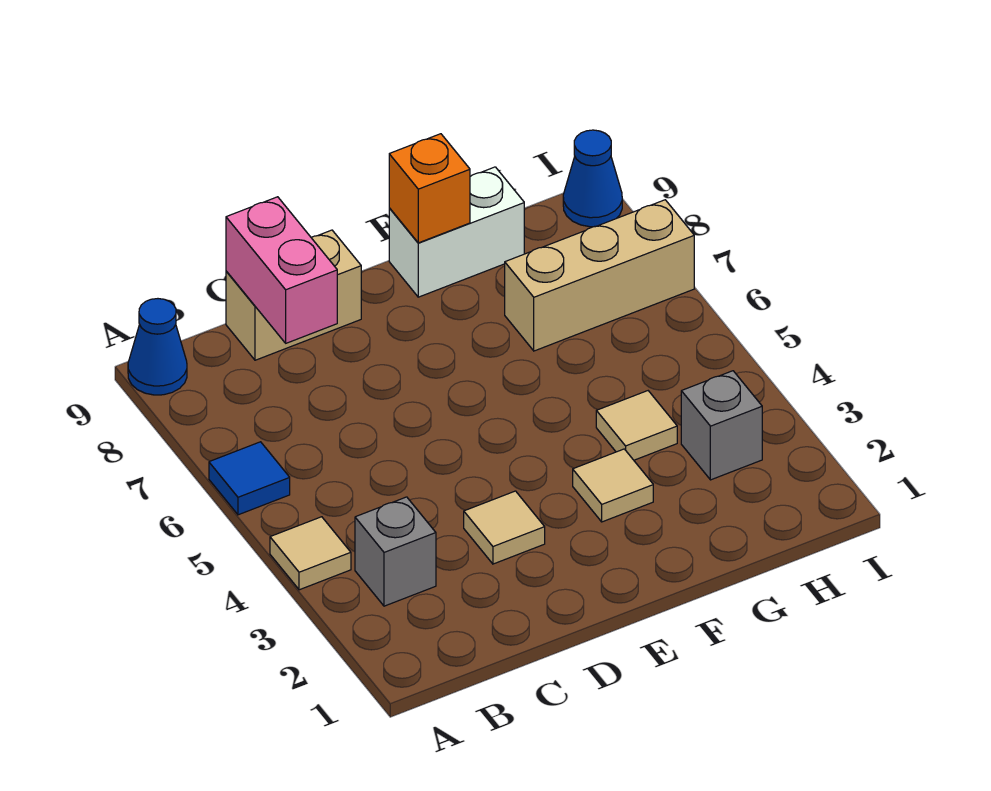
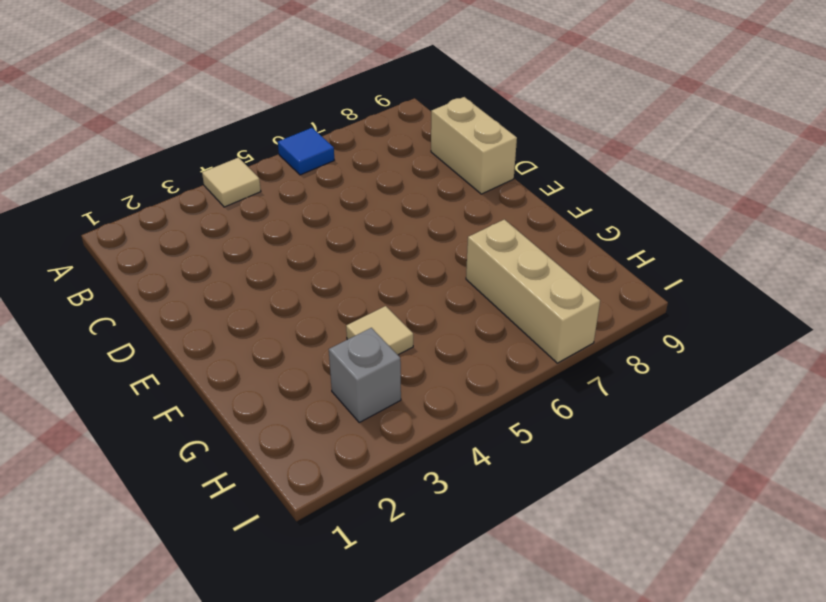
none -> blue 1x1 cone [128,299,187,395]
none -> grey 1x1 brick [355,497,436,606]
none -> tan 1x1 tile [464,491,545,564]

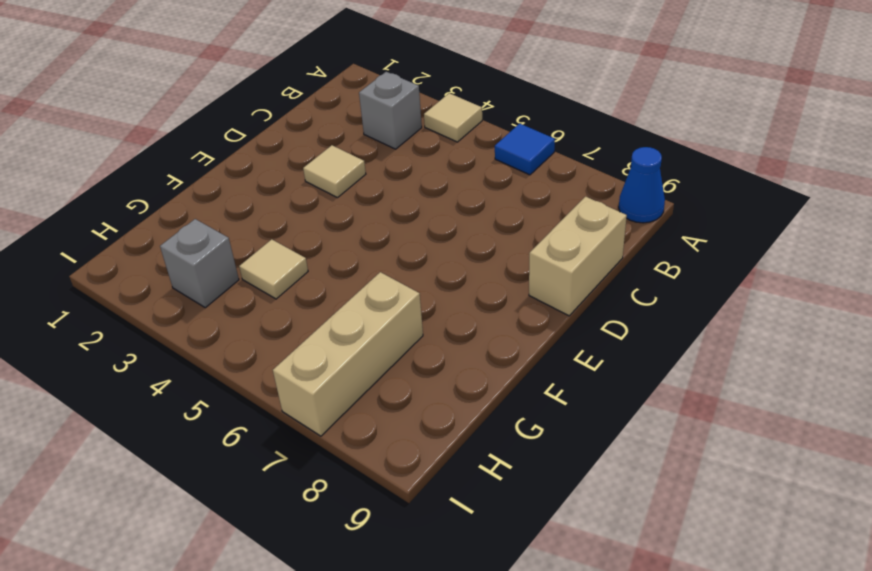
none -> tan 1x1 tile [573,449,653,522]
none -> white 1x2 brick [389,167,524,297]
none -> blue 1x1 cone [563,130,622,227]

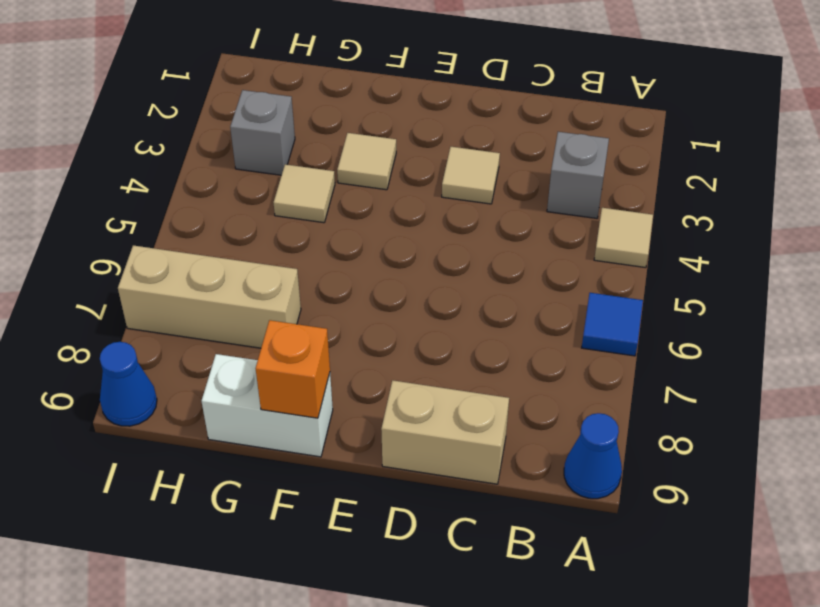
none -> pink 1x2 brick [226,197,337,343]

